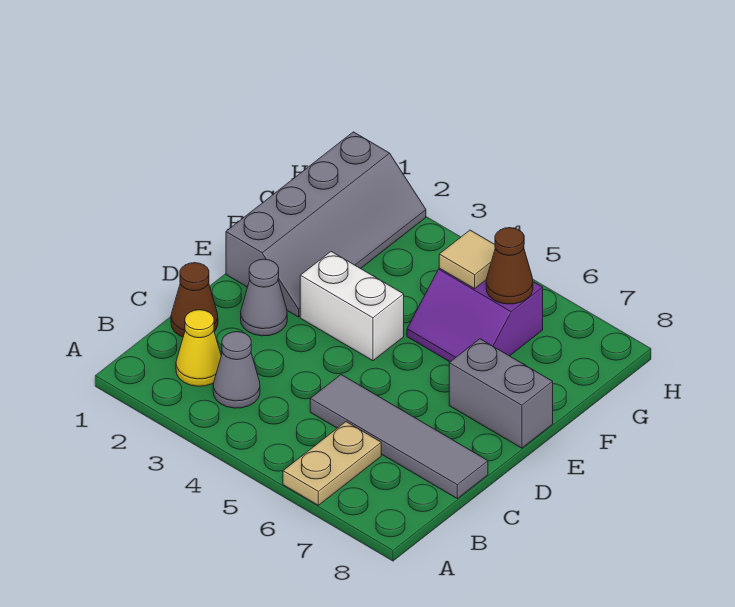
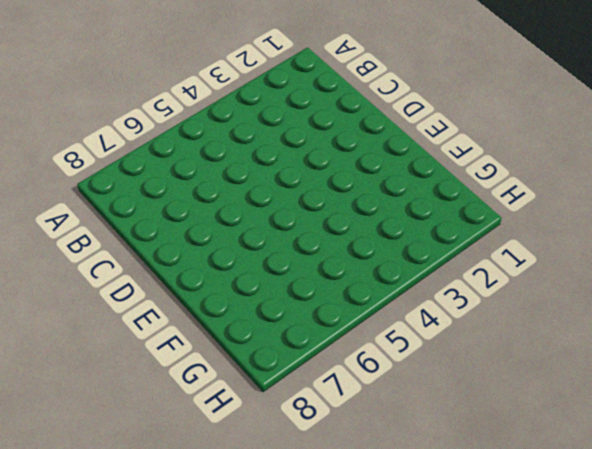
none -> tan 1x2 plate [283,422,381,505]
none -> yellow 1x1 cone [176,310,221,386]
none -> grey 1x1 cone [213,332,260,408]

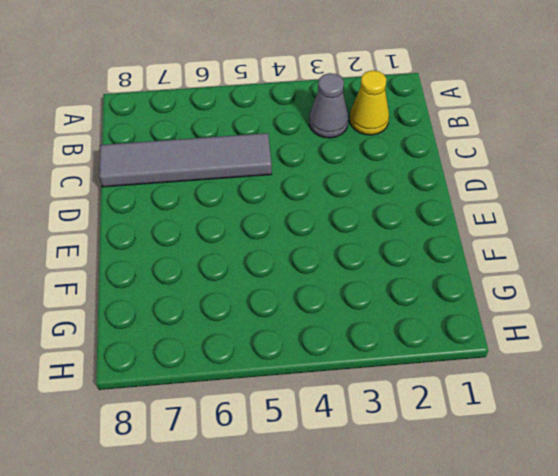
none -> tan 1x2 plate [283,422,381,505]
none -> brown 1x1 cone [171,263,218,337]
none -> grey 1x1 cone [241,259,287,336]

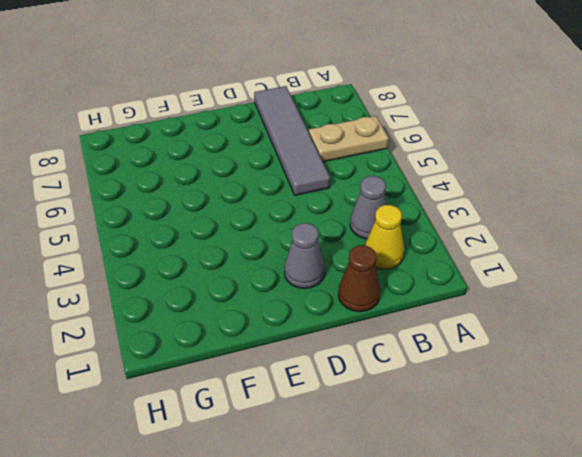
none -> grey 2x4 slope [226,132,426,317]
none -> white 1x2 brick [300,252,404,361]
none -> grey 1x2 brick [449,339,553,448]

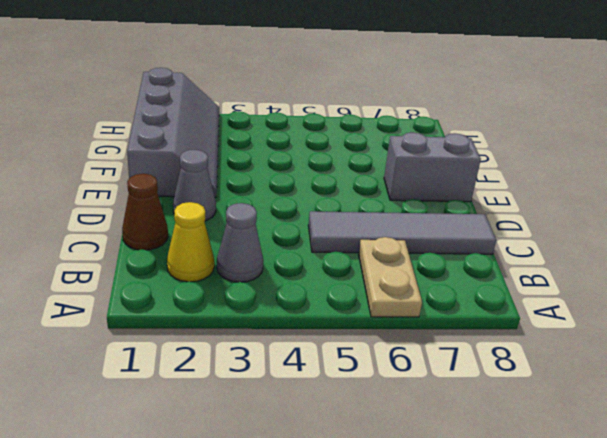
none -> white 1x2 brick [300,252,404,361]
none -> purple 2x2 slope [407,268,543,362]
none -> tan 1x1 tile [439,230,495,289]

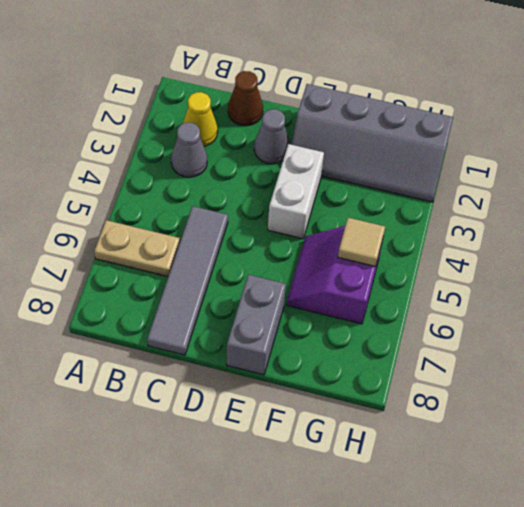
none -> brown 1x1 cone [486,228,533,304]

